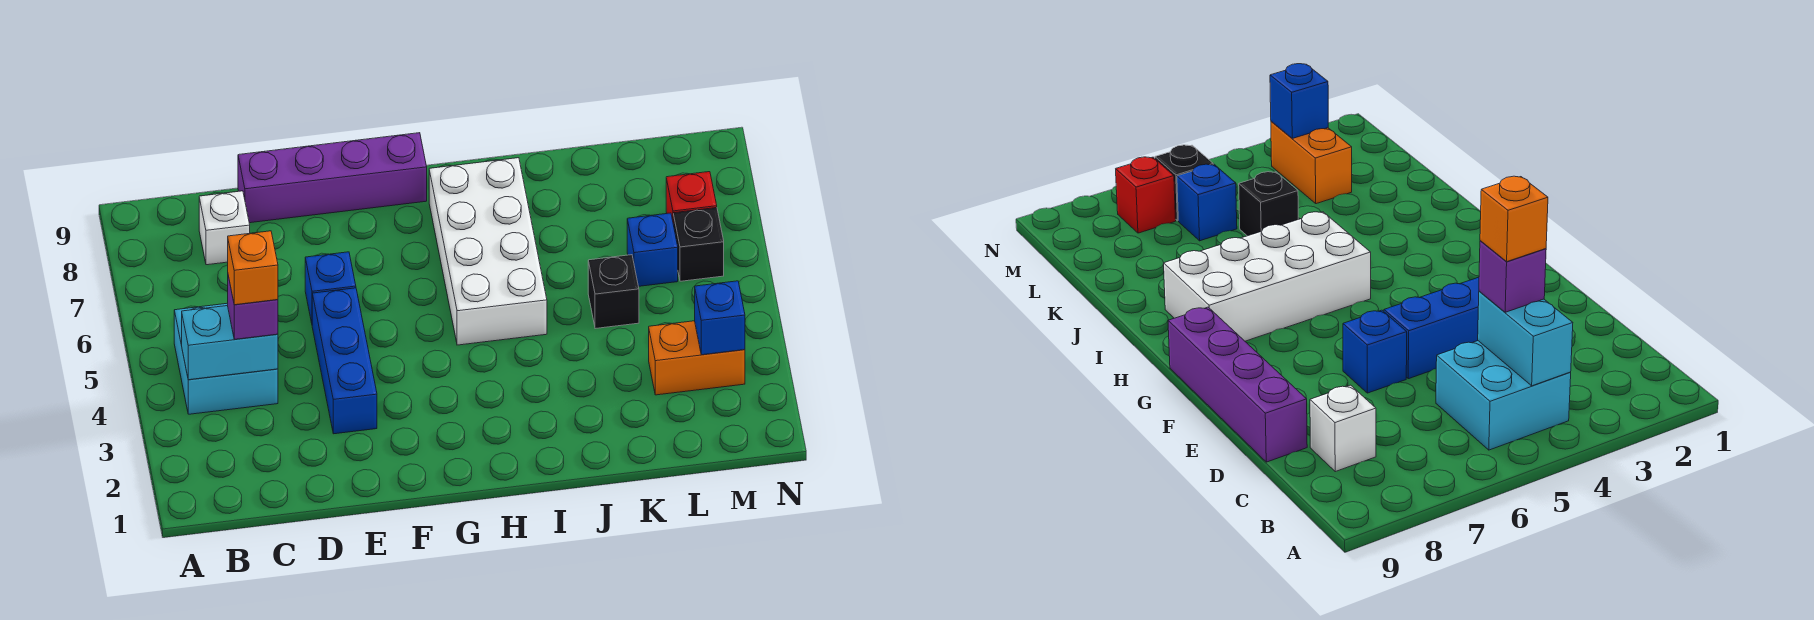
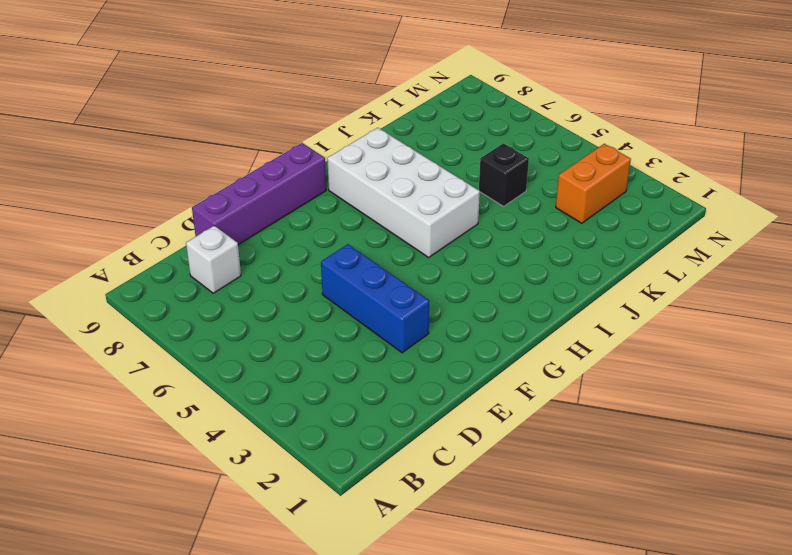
none -> cyan 2x2 brick [174,303,278,414]
none -> blue 1x1 brick [305,252,356,323]
none -> blue 1x1 brick [627,213,678,286]

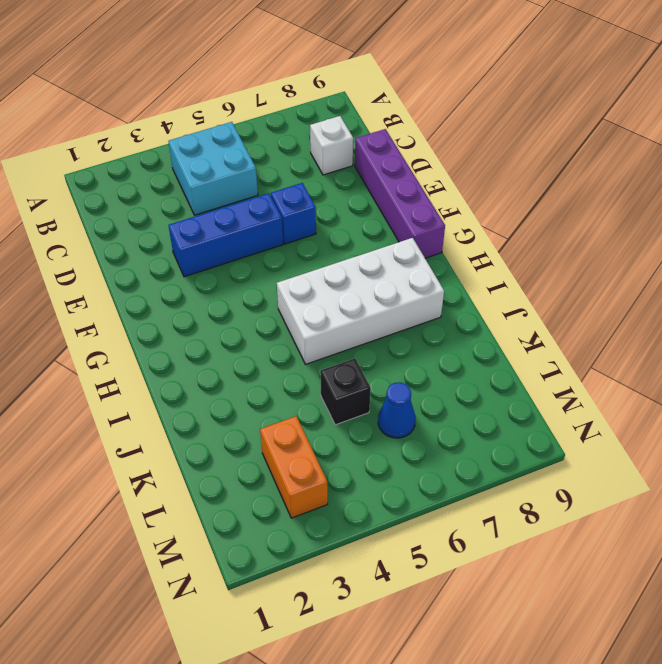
blue 1x1 cone [378,382,416,438] -> blue 1x1 brick [627,213,678,286]
none -> black 1x1 brick [673,208,724,281]
none -> red 1x1 brick [666,172,717,220]
none -> cyan 1x2 brick [182,306,278,380]

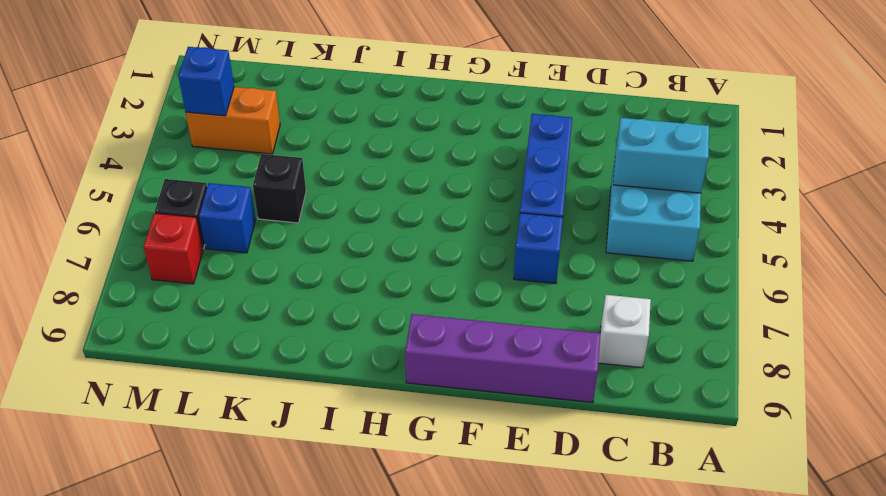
none -> white 2x4 brick [429,158,547,345]
none -> purple 1x1 brick [228,276,278,339]
none -> orange 1x1 brick [228,231,278,305]

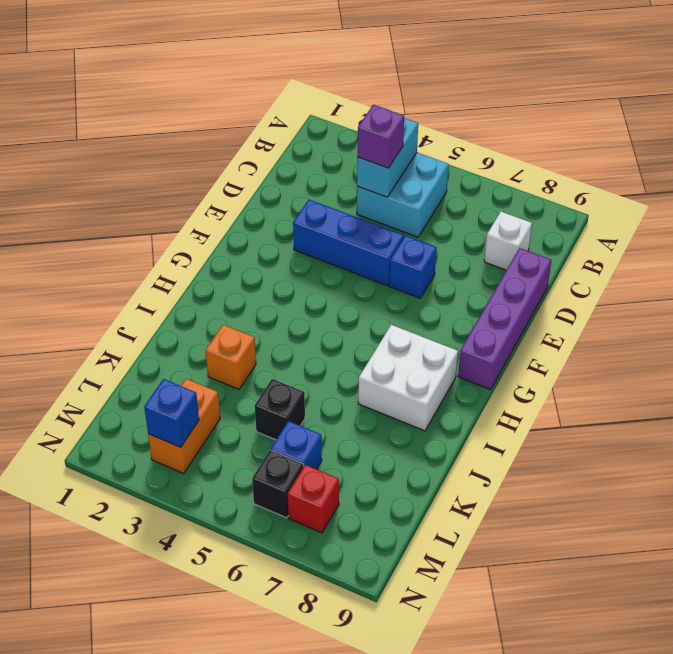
white 2x2 brick [358,325,458,431] -> white 2x4 brick [429,158,547,345]
orange 1x1 brick [206,325,256,389] -> orange 1x1 brick moved to [228,231,278,305]

